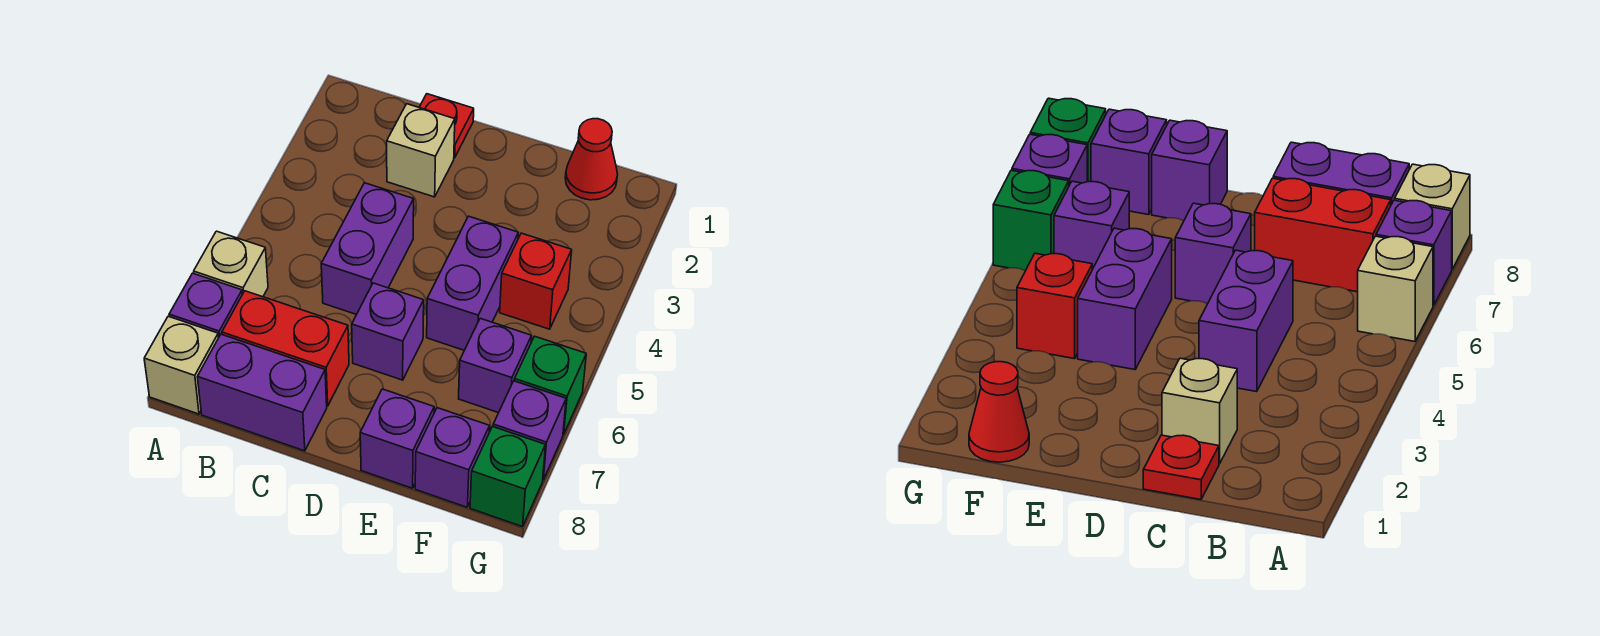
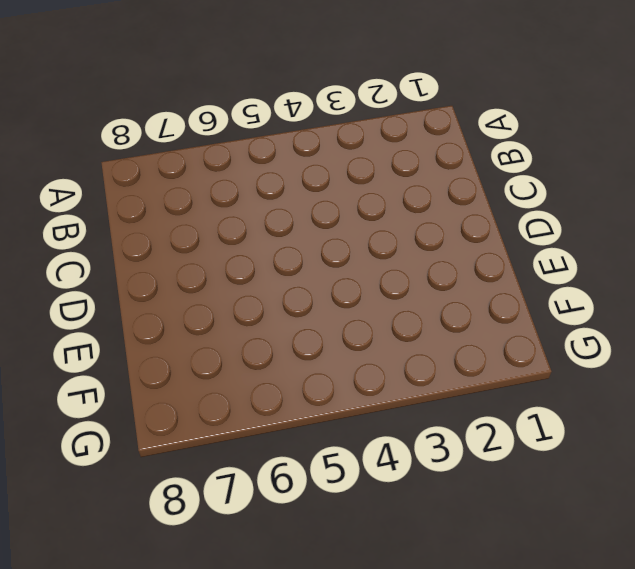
none -> tan 1x1 brick [194,231,268,297]
none -> purple 1x1 brick [169,273,242,337]
none -> tan 1x1 brick [144,316,219,414]

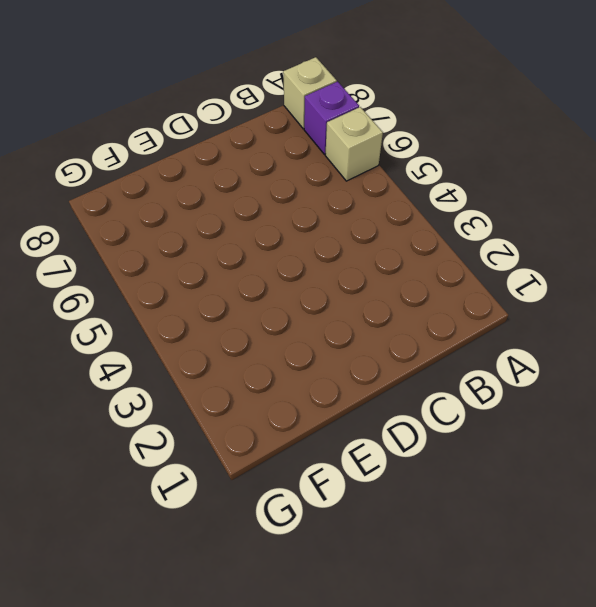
none -> red 1x2 brick [222,291,349,406]
none -> purple 1x2 brick [198,334,327,451]
none -> red 1x1 plate [419,94,474,158]

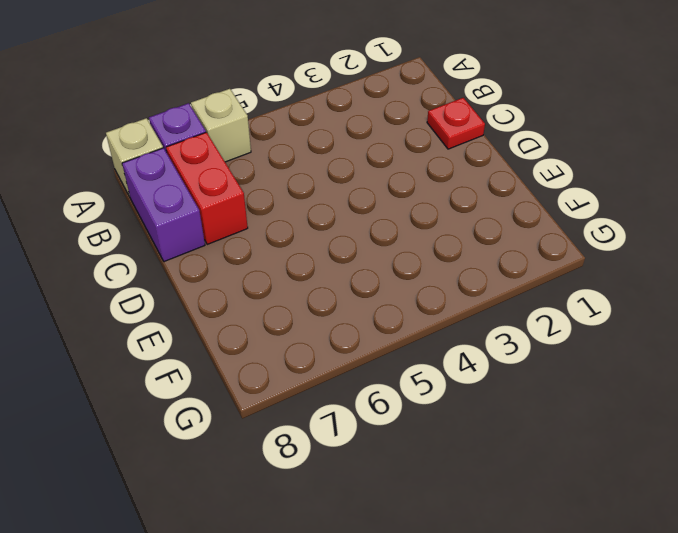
none -> tan 1x1 brick [387,104,455,197]
none -> purple 1x2 brick [321,183,414,314]
none -> purple 1x1 brick [352,283,424,380]

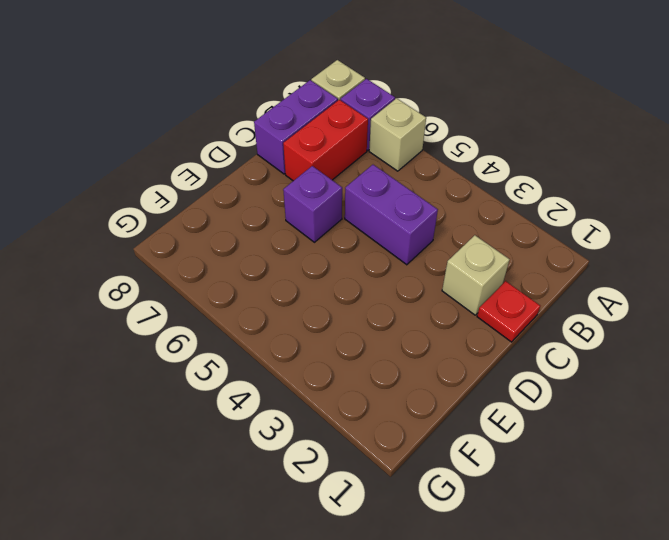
none -> purple 1x2 brick [427,216,518,350]
none -> purple 1x1 brick [360,389,434,488]
none -> red 1x1 cone [565,119,618,200]

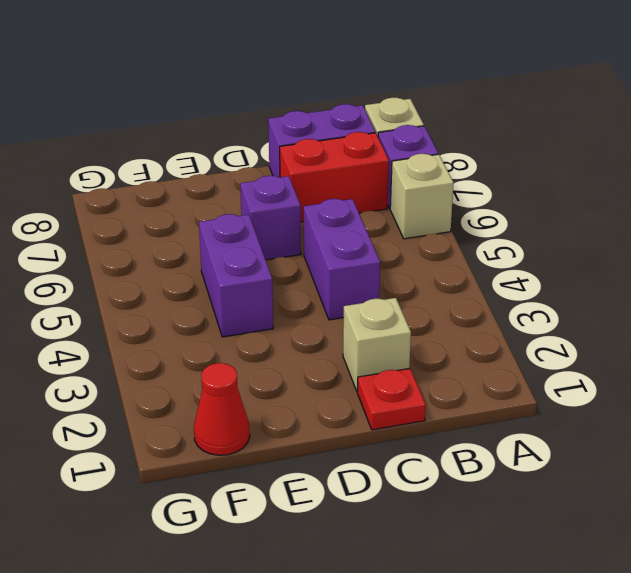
none -> purple 1x1 brick [360,389,434,488]
none -> red 1x1 brick [500,233,572,329]
none -> purple 1x1 brick [459,318,532,413]

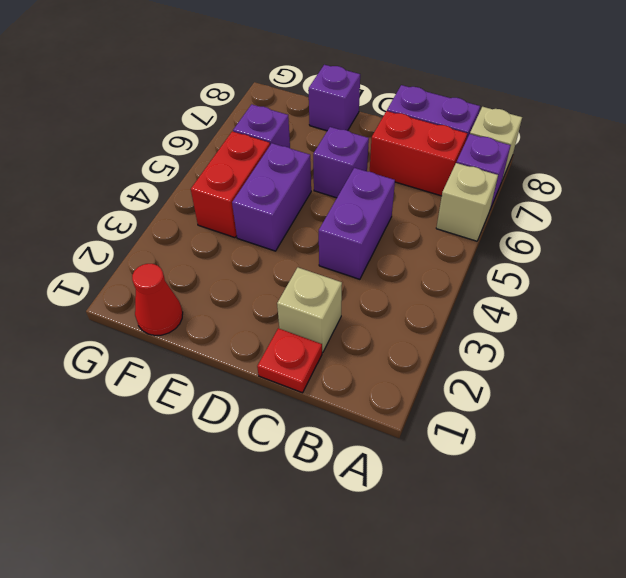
red 1x2 brick [191,131,270,238] -> red 1x1 brick [500,233,572,329]
none -> purple 1x1 brick [415,408,490,507]
none -> green 1x1 brick [514,336,586,435]
none -> purple 1x1 brick [493,381,566,480]

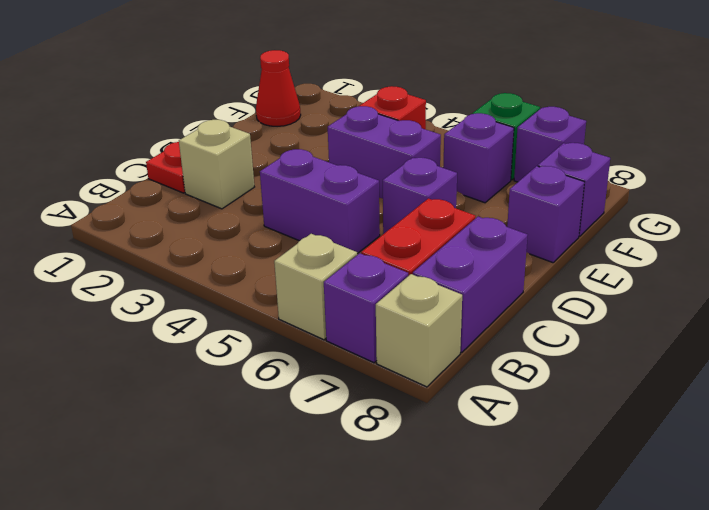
none -> green 1x1 brick [470,427,545,527]

